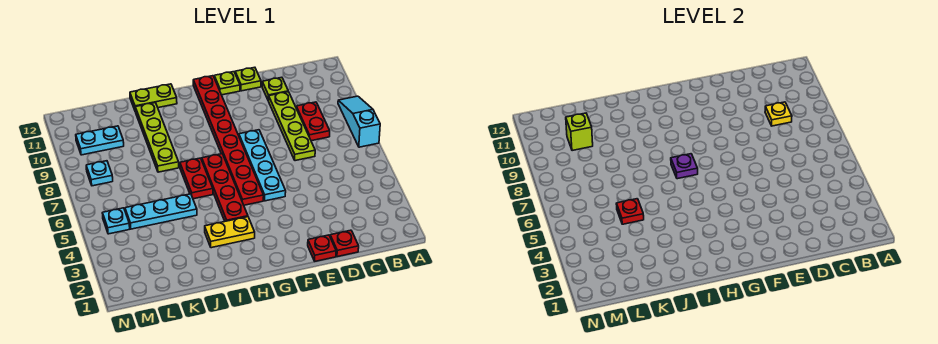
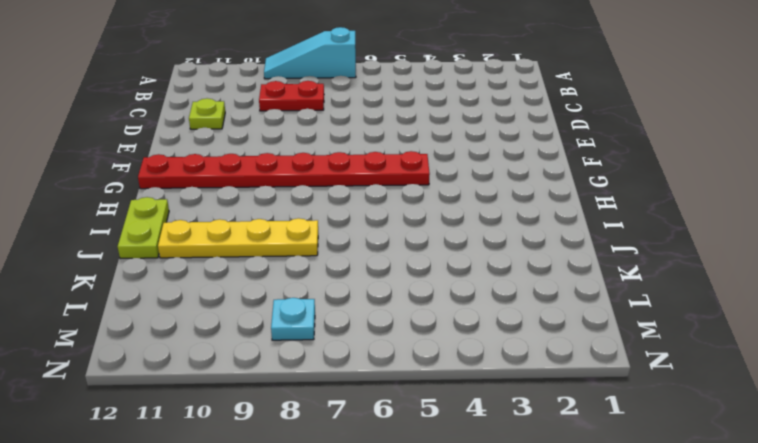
yellow 1x4 plate [158,218,318,258] -> lime 1x4 plate [135,103,179,172]
none -> red 1x1 plate [330,230,359,257]
none -> lime 1x4 plate [269,92,315,161]
none -> red 1x1 plate [308,235,336,261]

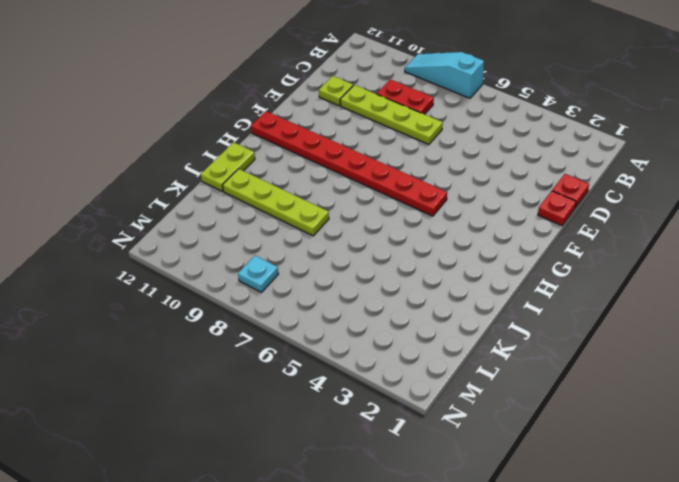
none -> lime 1x1 plate [235,67,261,91]
none -> cyan 1x4 plate [239,130,286,201]
none -> lime 1x1 plate [214,72,240,95]

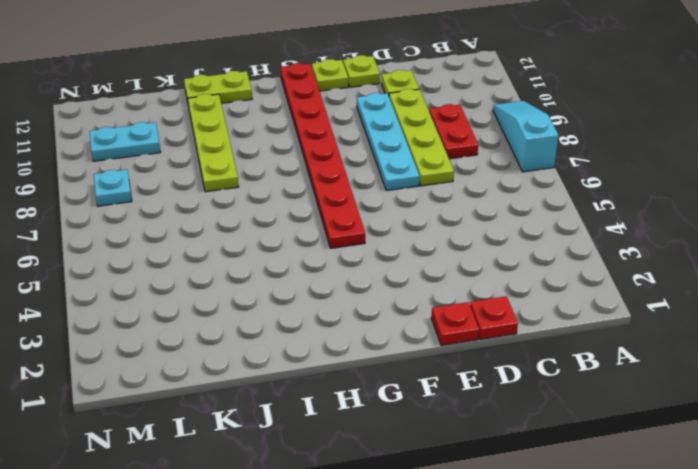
cyan 1x4 plate [357,93,420,191] -> cyan 1x4 plate moved to [239,130,286,201]
none -> yellow 1x2 plate [205,217,255,248]
none -> red 1x4 plate [202,154,248,221]
none -> red 1x2 plate [180,158,213,199]

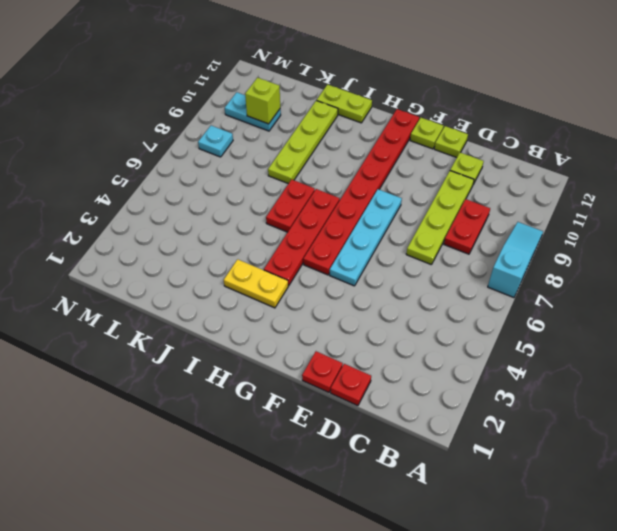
none -> cyan 1x3 plate [125,194,197,229]
none -> cyan 1x1 plate [103,208,130,234]
none -> yellow 1x1 plate [765,102,792,126]

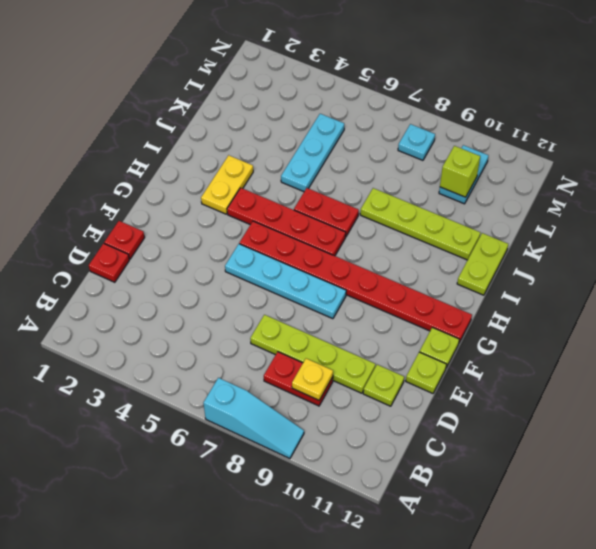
none -> cyan 1x1 plate [103,208,130,234]
none -> purple 1x1 plate [671,154,698,179]
none -> red 1x1 plate [616,199,644,224]

